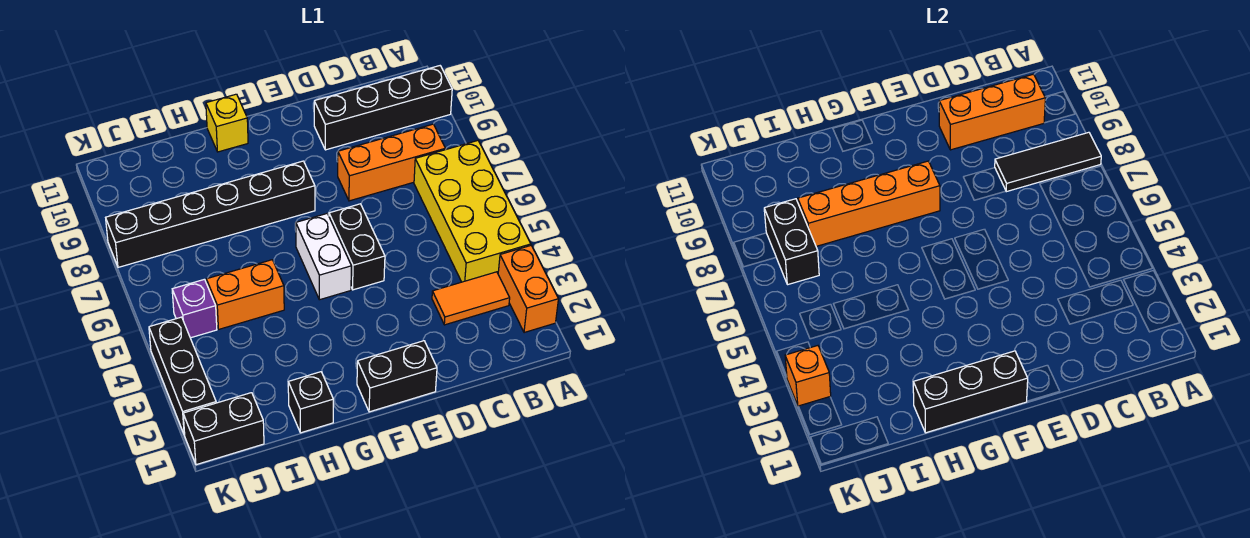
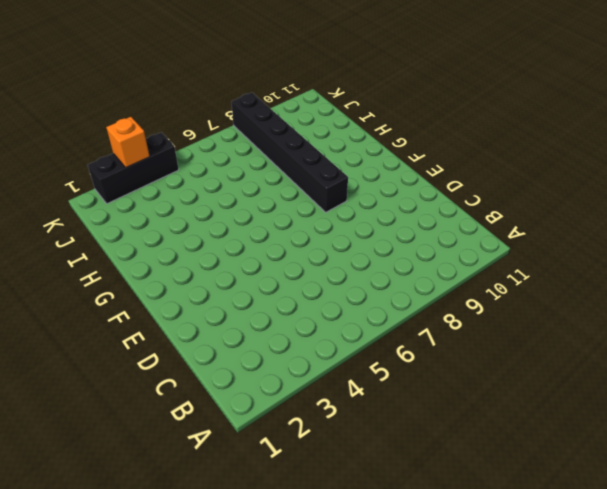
none -> orange 1x2 brick [498,246,558,333]
none -> yellow 2x4 brick [414,141,531,282]
none -> black 1x4 brick [314,66,452,150]

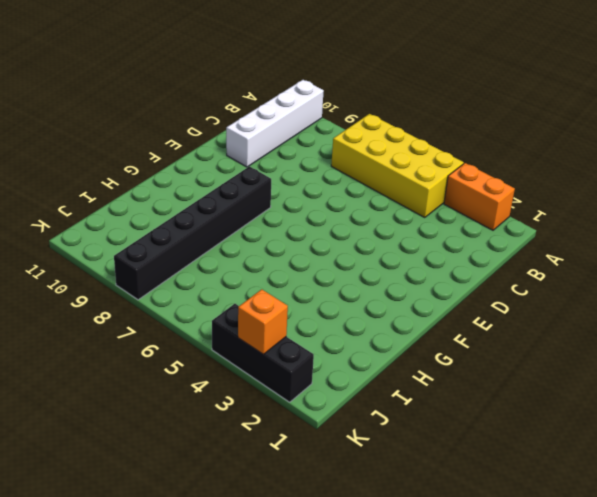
white 1x4 brick [226,80,324,167] -> black 1x4 brick [314,66,452,150]
none -> orange 1x2 tile [432,272,510,325]
none -> orange 1x3 brick [338,124,445,201]
none -> black 1x2 brick [357,341,437,412]

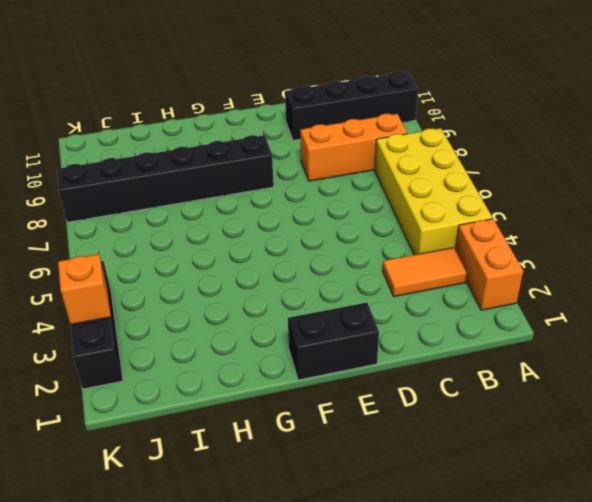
none -> black 1x2 brick [329,204,385,290]
none -> white 1x2 brick [296,214,351,300]
none -> yellow 1x1 brick [206,94,248,152]

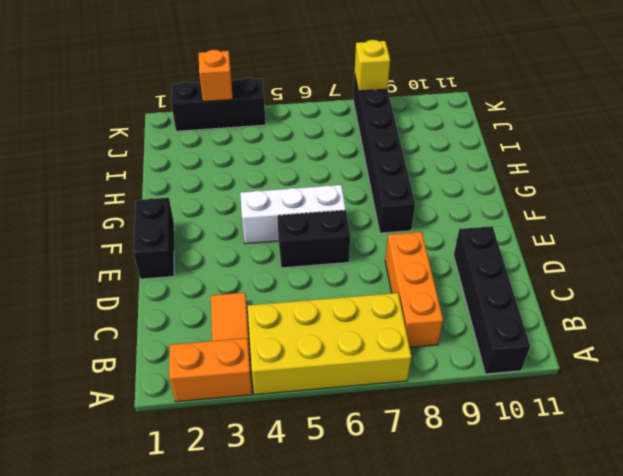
white 1x3 brick [240,185,346,244] -> white 1x2 brick [296,214,351,300]
yellow 1x1 brick [355,40,390,91] -> yellow 1x1 brick moved to [206,94,248,152]
none -> black 1x1 brick [288,372,333,433]
none -> orange 1x2 brick [206,260,284,329]
none -> black 1x2 brick [183,393,264,465]

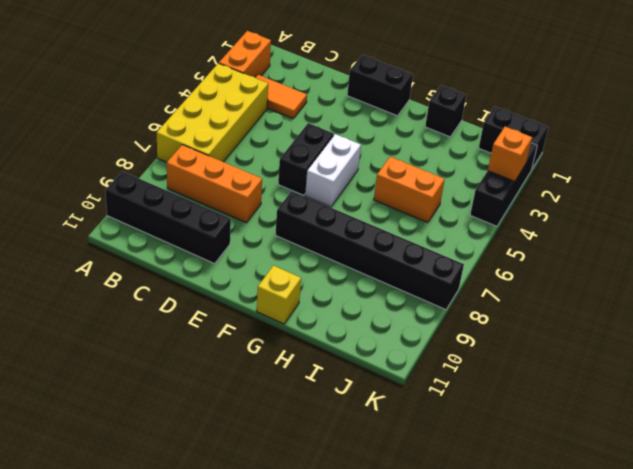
none -> purple 1x1 brick [172,279,217,338]
none -> black 1x3 tile [995,132,1101,192]
none -> orange 1x3 brick [939,74,1045,150]

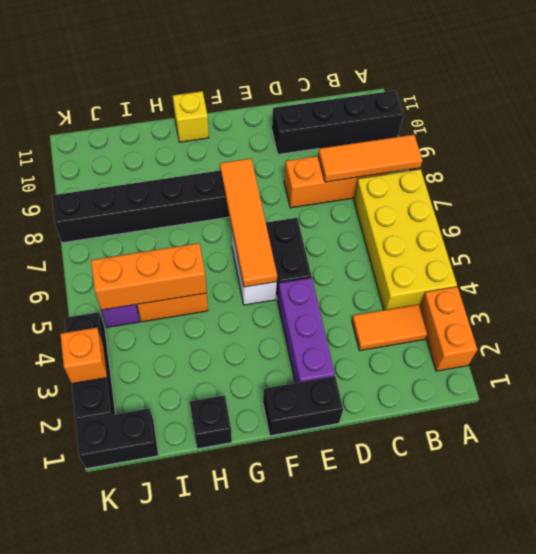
orange 1x3 tile [318,135,423,182] -> black 1x3 tile [995,132,1101,192]
purple 1x3 brick [277,278,335,383] -> none
orange 1x4 tile [220,158,277,287] -> orange 1x4 brick [798,161,940,246]
orange 1x3 brick [91,243,207,310] -> orange 1x3 brick moved to [939,74,1045,150]
none -> black 1x3 brick [913,351,1028,433]
none -> black 1x2 brick [764,199,819,285]

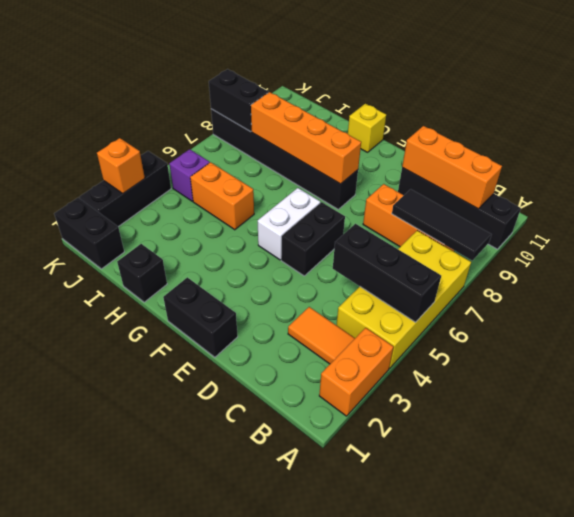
black 1x3 brick [333,224,441,322] -> black 1x3 brick moved to [913,351,1028,433]
black 1x2 brick [209,69,269,132] -> black 1x2 brick turned to [764,199,819,285]

